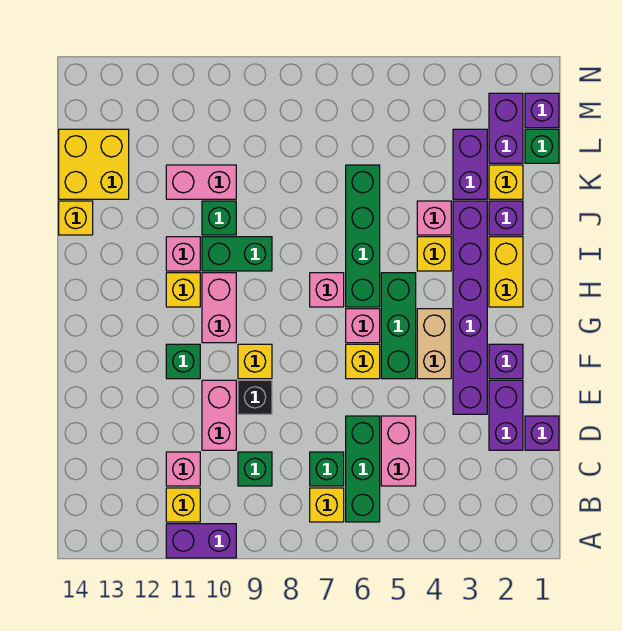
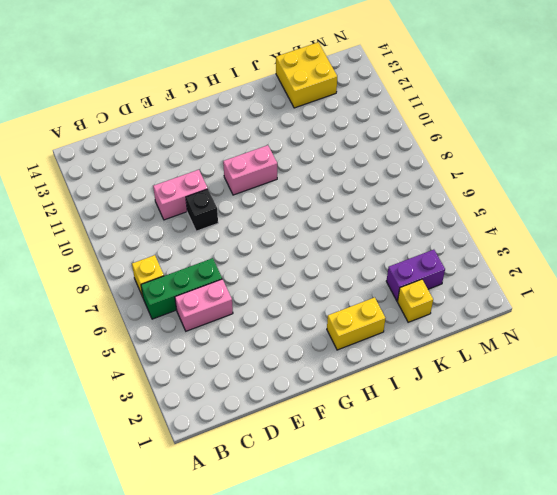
none -> purple 1x2 brick [166,524,236,558]
none -> yellow 1x1 brick [166,488,200,522]
none -> green 1x1 brick [310,452,344,486]
none -> green 1x1 brick [238,452,272,486]

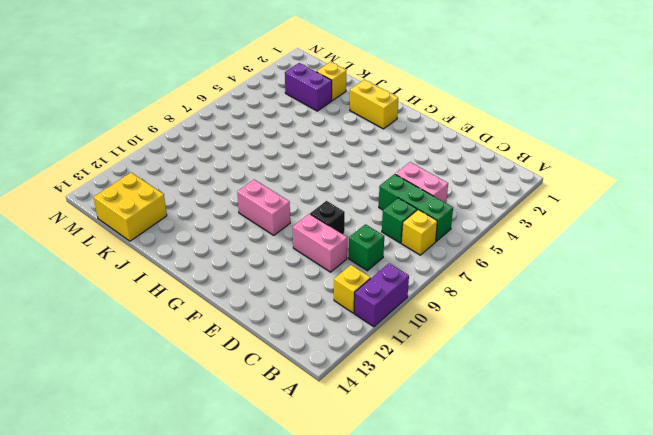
none -> pink 1x1 brick [166,452,200,486]
none -> purple 1x1 brick [525,416,559,450]
none -> purple 1x2 brick [489,380,523,450]
none -> purple 1x6 brick [453,201,487,414]

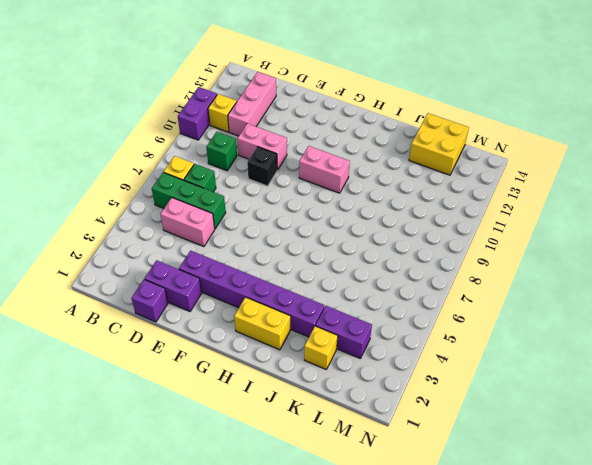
pink 1x3 brick [228,72,276,136] -> pink 1x1 brick [166,452,200,486]
none -> purple 1x1 brick [489,344,523,379]
none -> tan 1x2 brick [417,309,451,379]
none -> green 1x3 brick [381,273,416,379]
none -> yellow 1x1 brick [346,344,380,379]

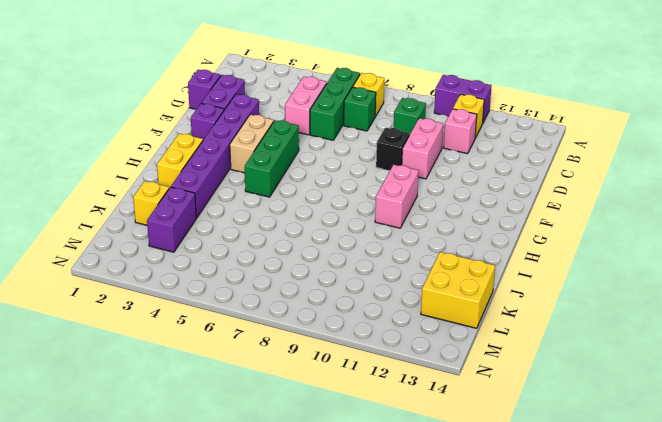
none -> yellow 1x1 brick [346,344,380,379]
none -> yellow 1x1 brick [238,344,272,379]
none -> green 1x1 brick [166,344,200,379]
none -> pink 1x1 brick [346,309,380,343]

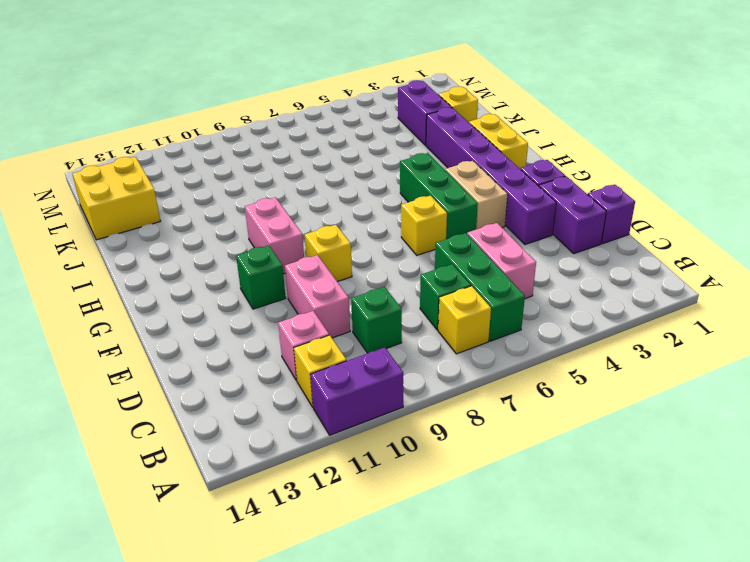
none -> black 1x1 brick [238,380,272,414]
none -> pink 1x1 brick [346,309,380,343]
none -> green 1x4 brick [346,165,380,307]
none -> pink 1x1 brick [310,273,344,307]

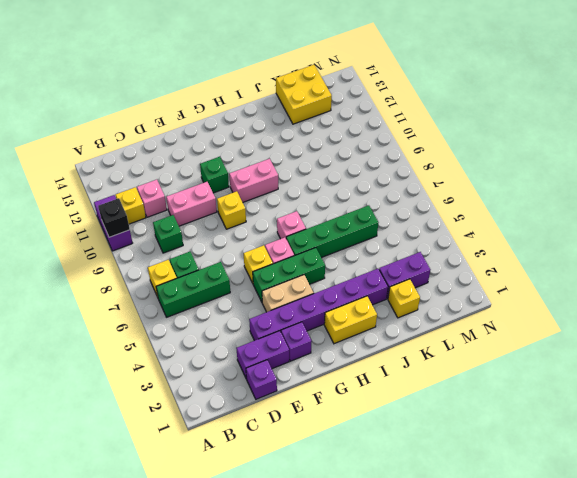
black 1x1 brick [98,198,130,237] -> black 1x1 brick moved to [238,380,272,414]
none -> pink 1x2 brick [381,416,416,486]
none -> yellow 1x1 brick [166,273,200,307]
none -> yellow 1x1 brick [417,237,451,271]
none -> green 1x2 brick [202,237,272,271]

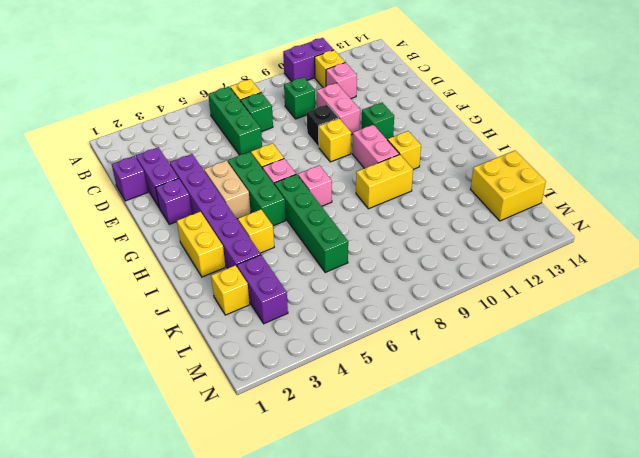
yellow 1x2 brick [356,154,413,209] -> green 1x2 brick [202,237,272,271]
none -> pink 1x2 brick [381,416,416,486]
none -> pink 1x1 brick [166,237,200,271]
none -> purple 1x1 brick [489,201,523,235]
none -> pink 1x1 brick [417,201,451,235]

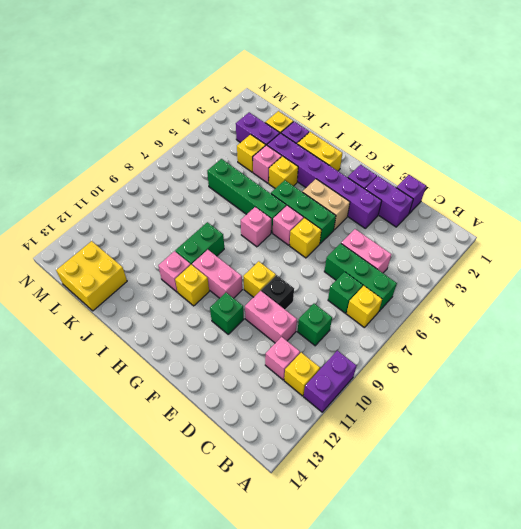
yellow 1x1 brick [237,134,266,172] -> yellow 1x1 brick moved to [59,201,93,235]
none -> green 1x1 brick [202,201,236,235]
none -> pink 1x2 brick [166,165,236,199]
none -> green 1x1 brick [525,129,559,163]
none -> purple 1x2 brick [489,93,523,163]

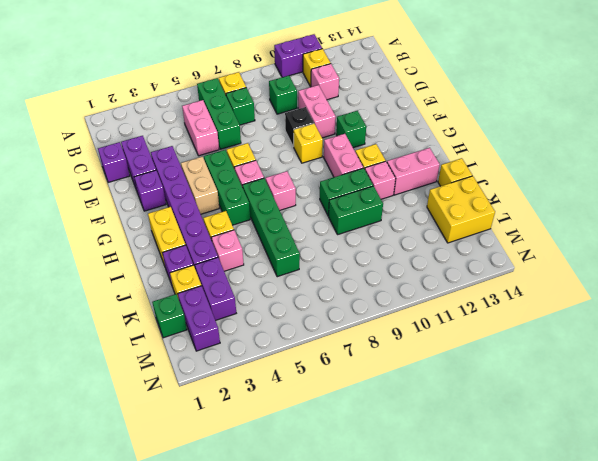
pink 1x2 brick [387,148,440,195] -> pink 1x2 brick moved to [166,165,236,199]
green 1x2 brick [329,186,383,235] -> green 1x1 brick [202,201,236,235]
none -> purple 1x1 brick [525,93,559,128]

